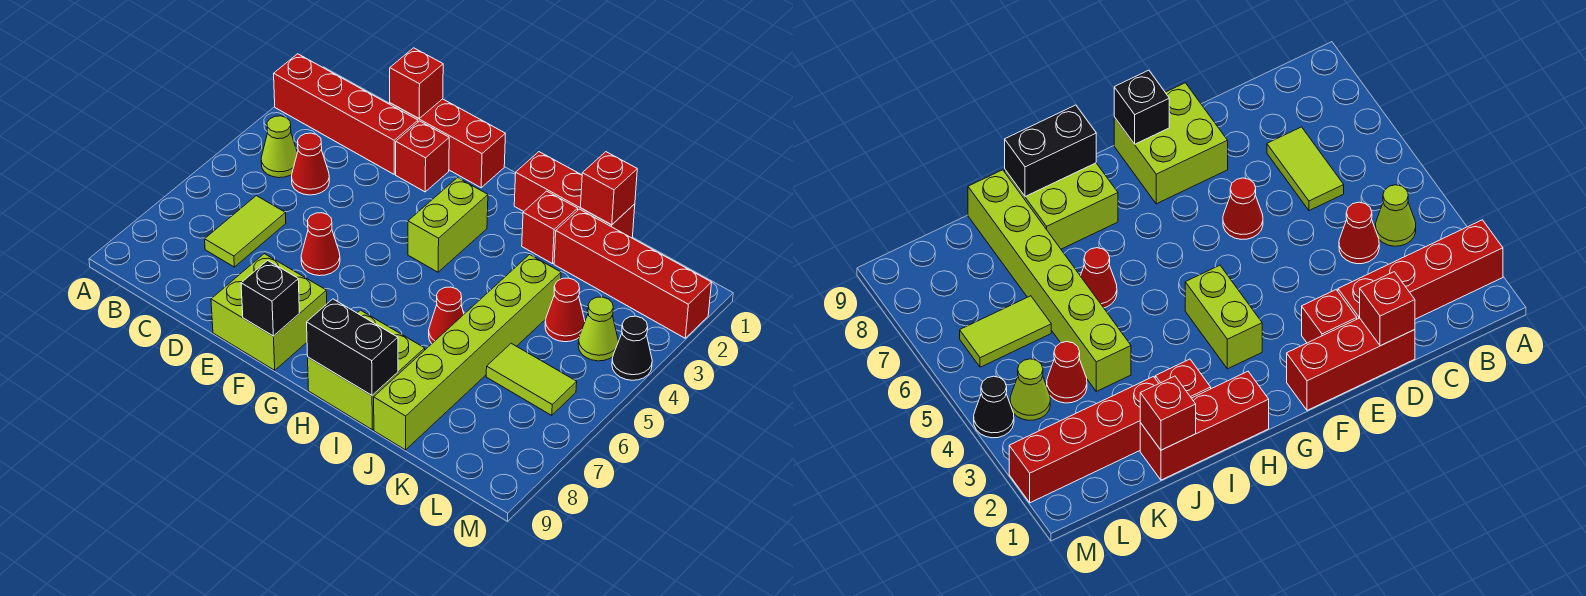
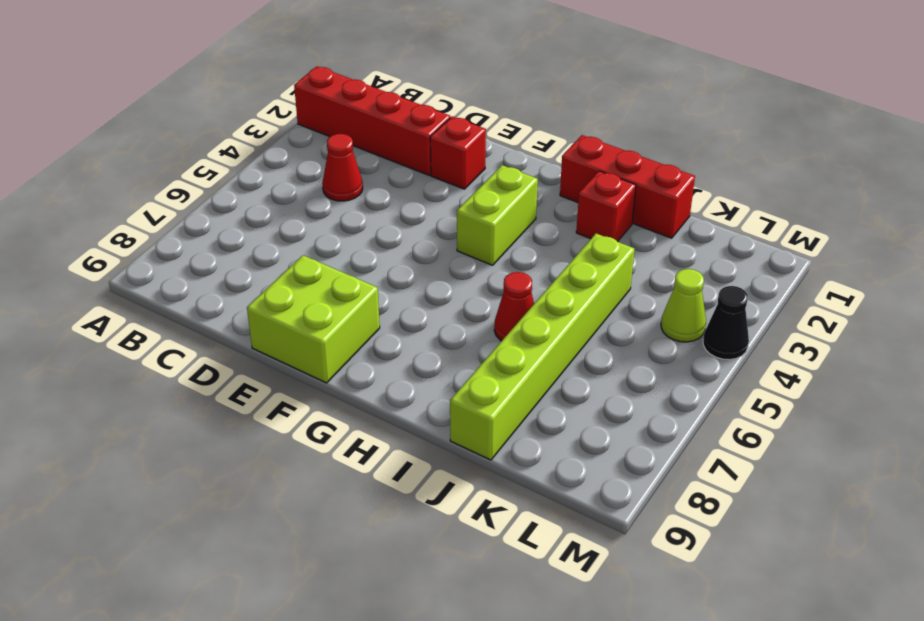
none -> lime 1x1 cone [261,116,297,178]
none -> lime 1x2 tile [205,196,286,267]
none -> red 1x3 brick [390,99,505,188]

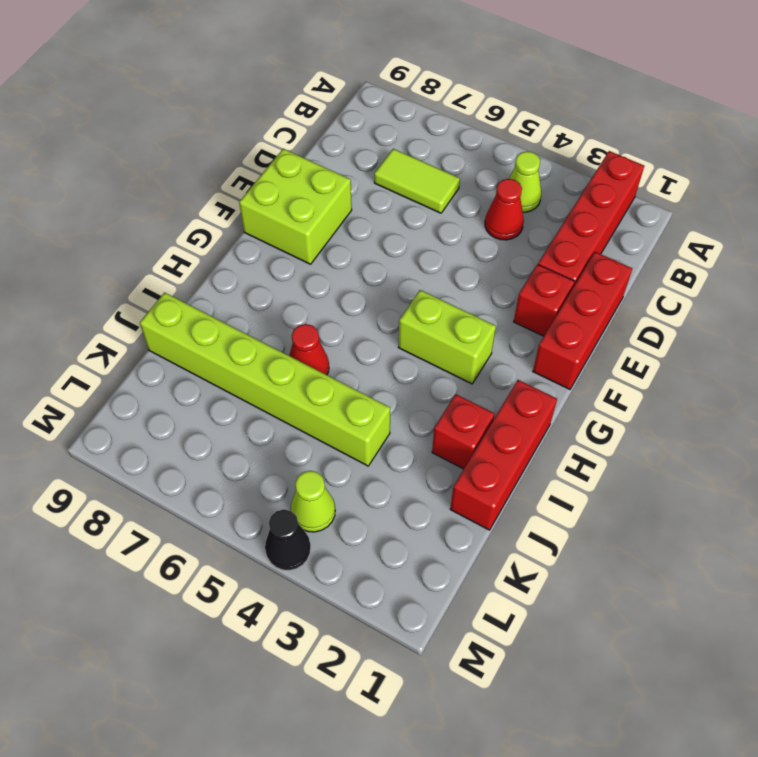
none -> red 1x1 cone [301,213,340,276]
none -> lime 2x2 brick [308,310,425,429]
none -> red 1x4 brick [554,209,712,338]

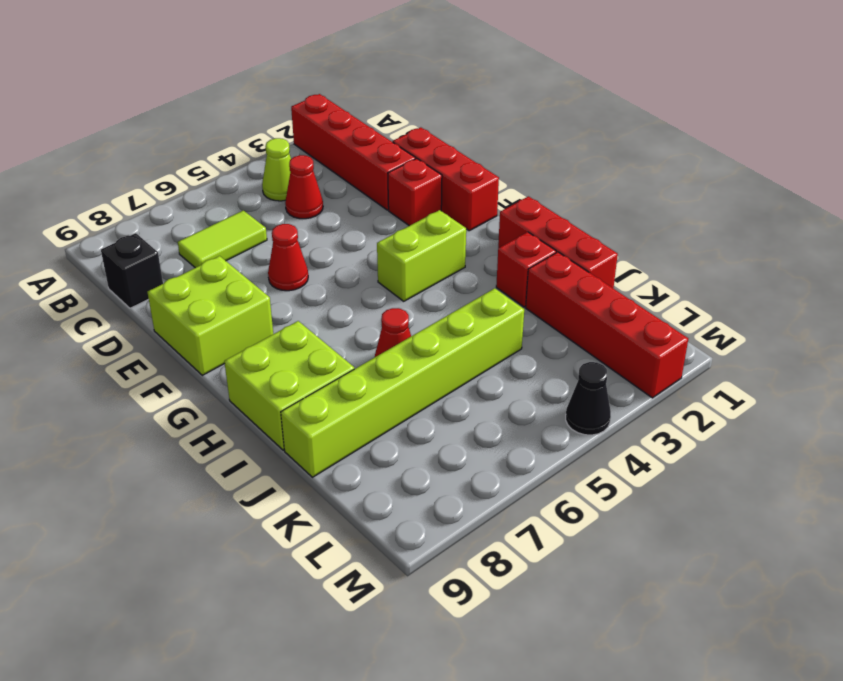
black 1x1 brick [101,233,163,308] -> black 1x1 brick moved to [241,261,299,336]
none -> red 1x1 cone [545,278,585,342]
none -> lime 1x2 tile [486,343,577,415]
none -> lime 1x1 cone [578,297,618,361]

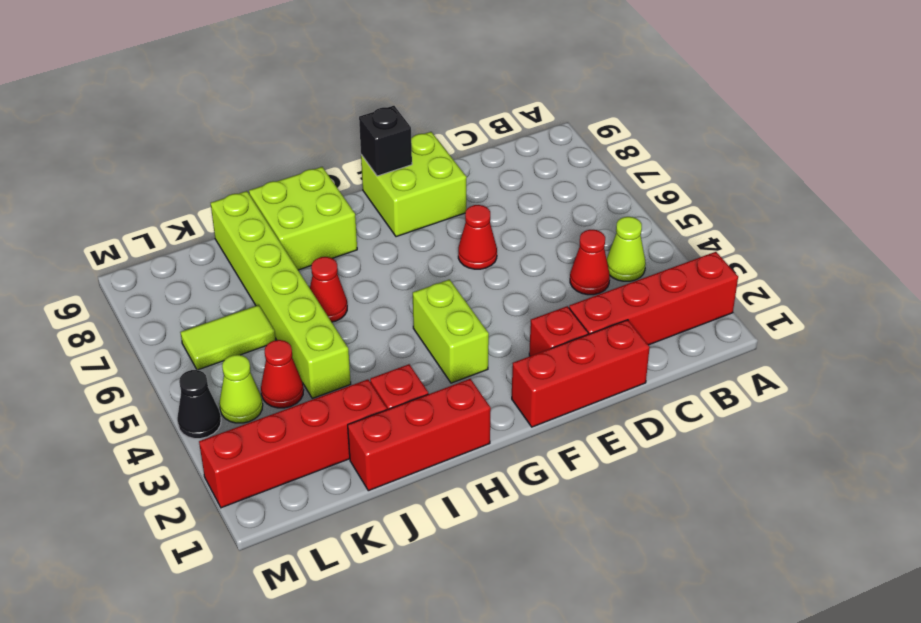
none -> lime 1x2 tile [205,196,286,267]
none -> red 1x1 brick [390,48,443,118]
none -> black 1x2 brick [307,299,398,395]

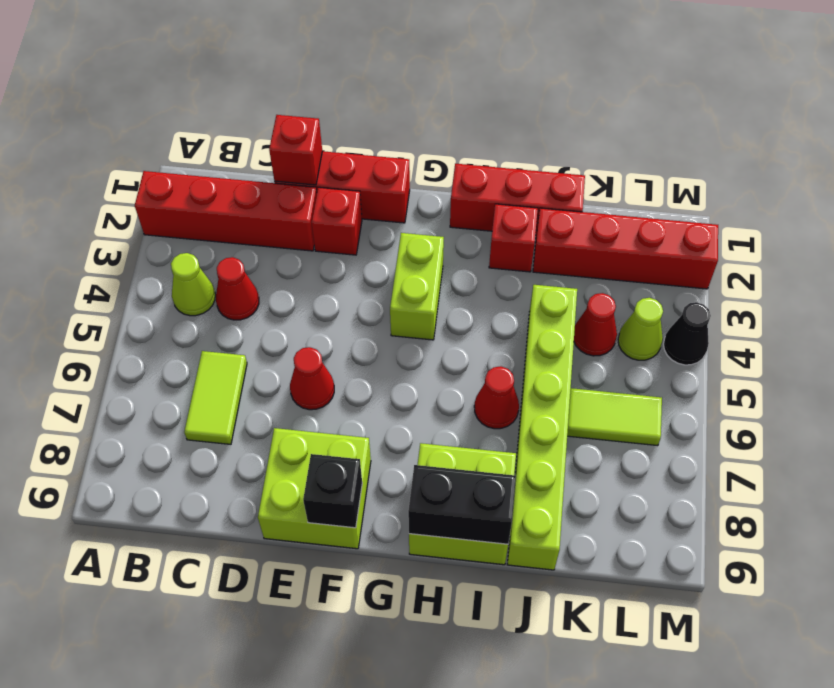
none -> red 1x1 brick [580,152,637,225]

